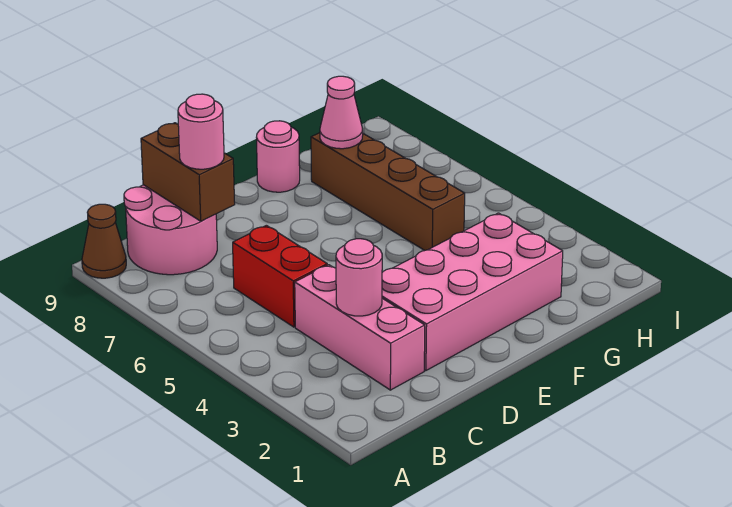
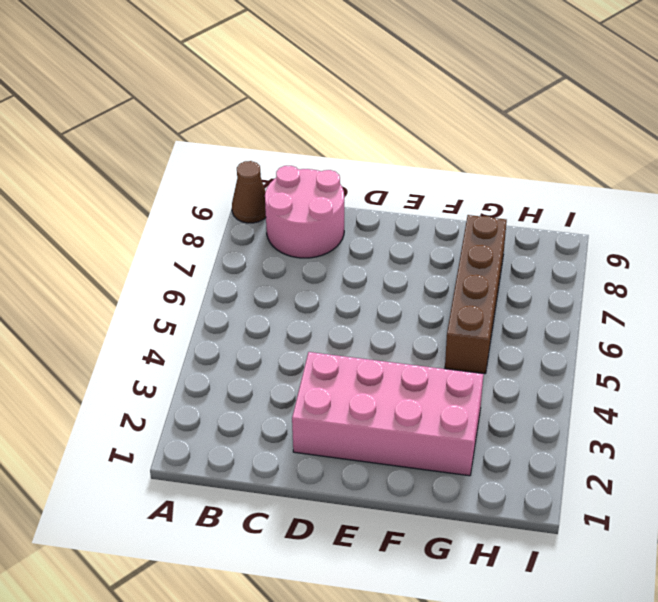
none -> pink 1x3 brick [295,265,425,390]
none -> red 1x2 brick [233,225,327,327]

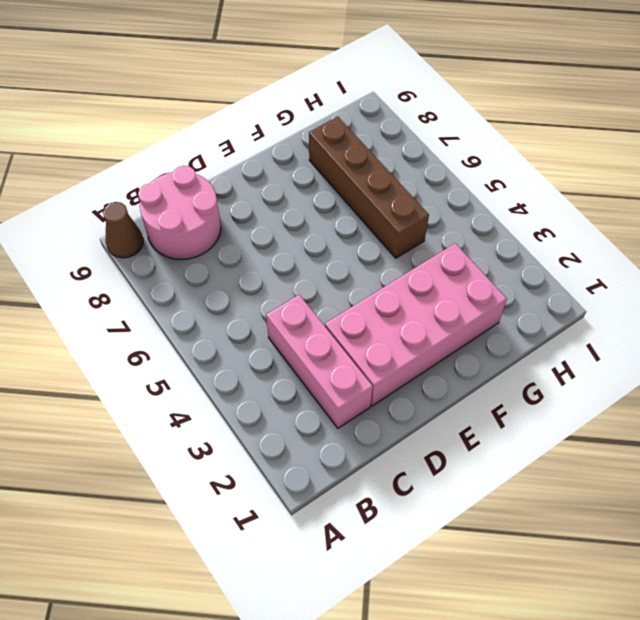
none -> red 1x2 brick [233,225,327,327]
none -> pink 1x1 round brick [256,121,300,192]

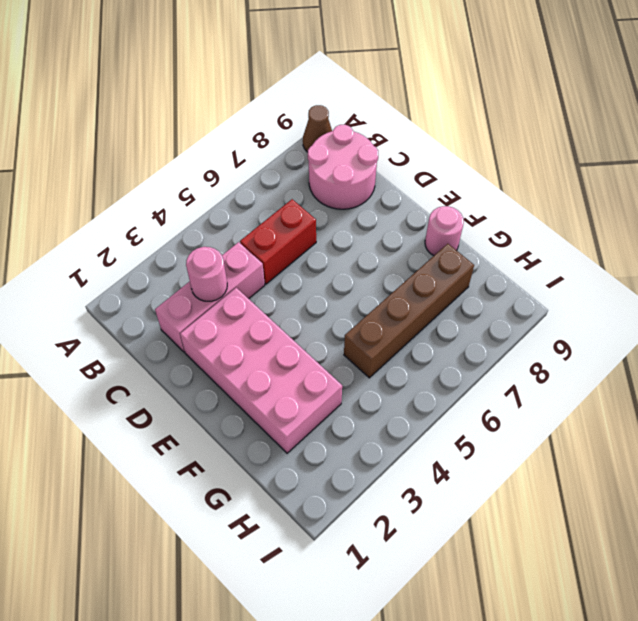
none -> brown 1x2 brick [141,123,235,221]
none -> pink 1x1 cone [320,76,363,149]

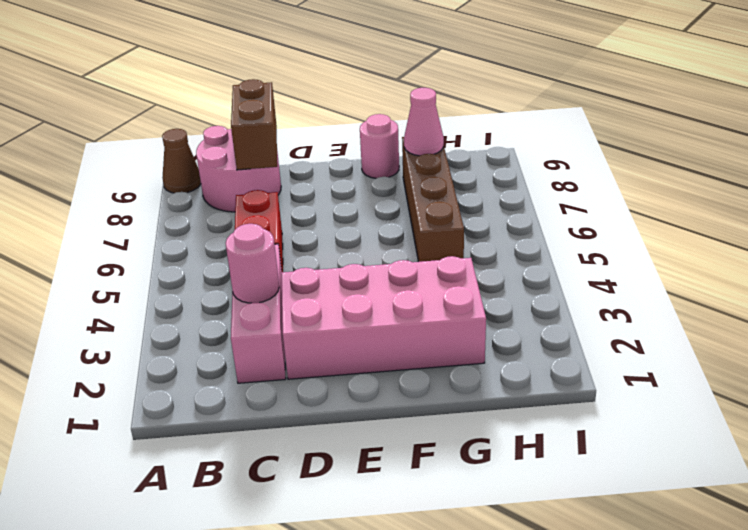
none -> pink 1x1 round brick [178,94,224,169]

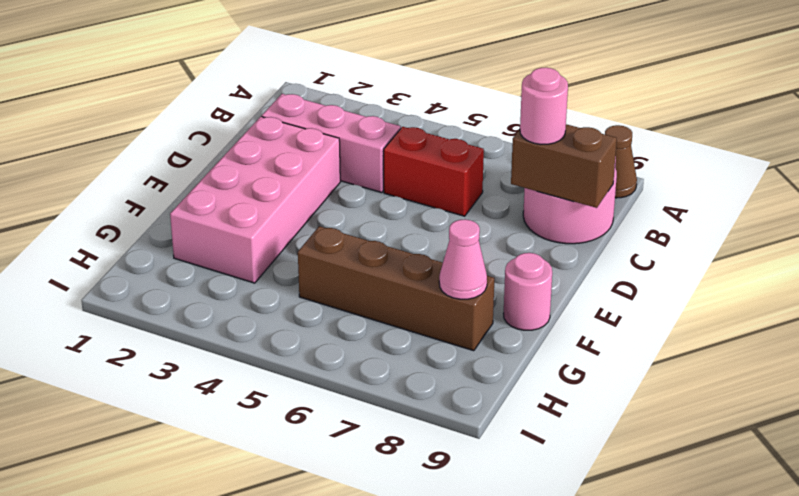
none -> pink 1x1 round brick [336,239,382,316]

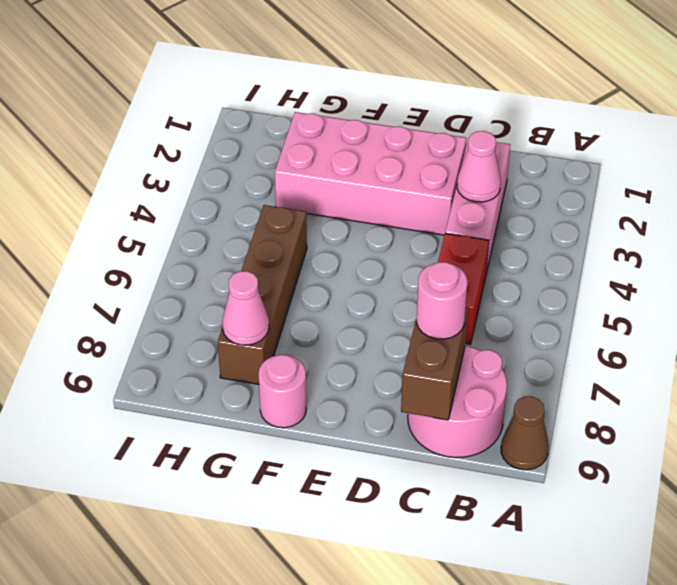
pink 1x1 cone [457,131,501,202] -> pink 1x1 round brick [336,239,382,316]

